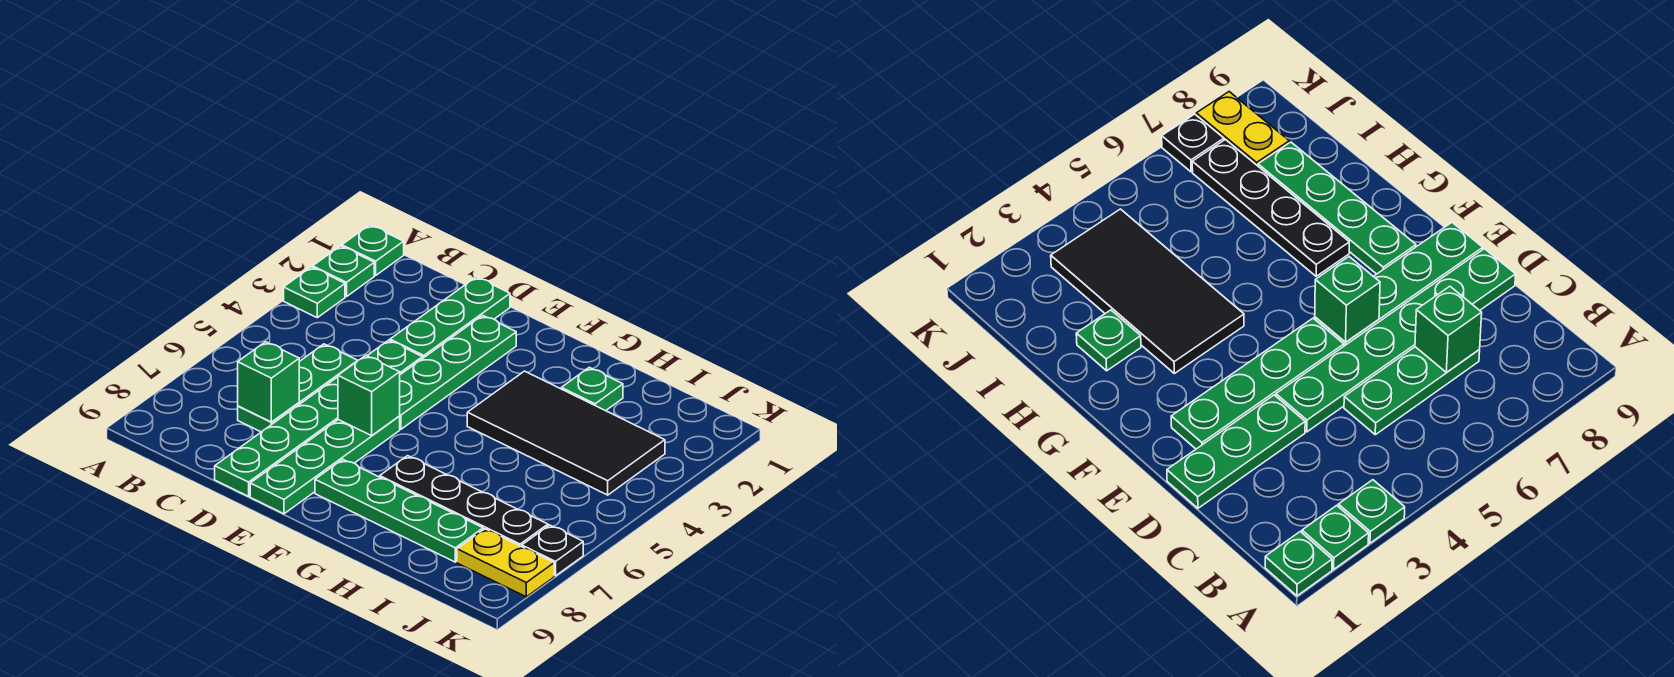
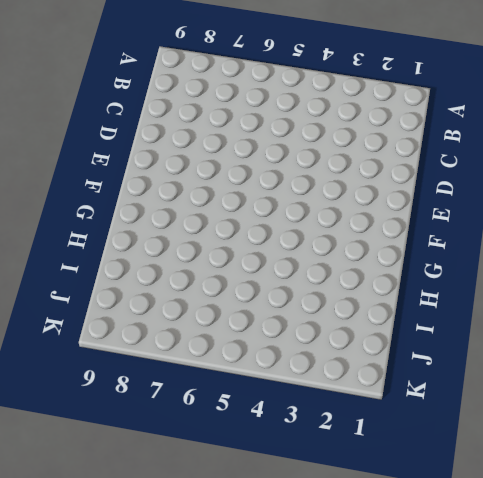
none -> green 1x1 plate [342,225,404,275]
none -> green 1x1 plate [313,246,374,297]
none -> green 1x1 plate [284,267,345,318]

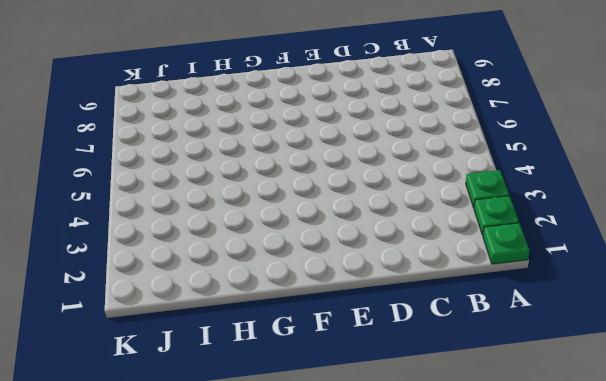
none -> green 1x3 plate [238,344,358,432]
none -> green 1x3 plate [390,277,510,359]
none -> green 1x6 plate [215,340,422,496]

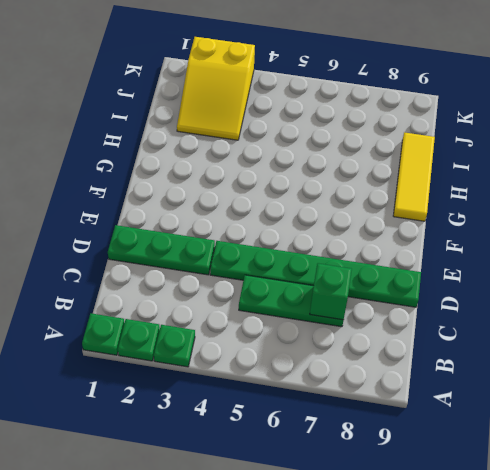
yellow 1x3 tile [393,132,435,221] -> none
yellow 2x3 slope [177,37,255,140] -> black 2x4 tile [467,371,665,495]
none -> green 1x4 plate [400,315,516,429]
none -> green 1x4 plate [250,416,400,514]
none -> green 1x4 plate [315,459,483,562]

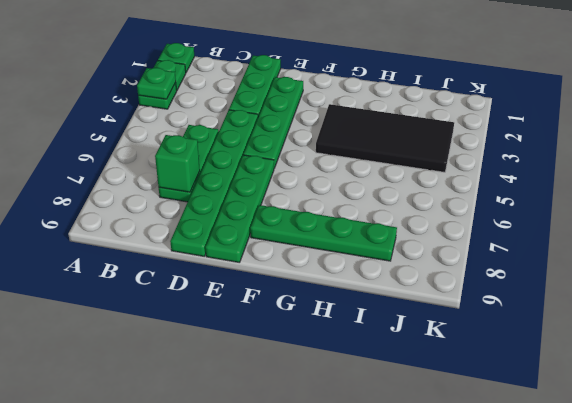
green 1x1 plate [137,68,176,99] -> green 1x1 plate moved to [561,367,623,411]
none -> black 1x4 plate [380,456,548,547]
none -> yellow 1x2 plate [457,529,554,597]
none -> black 1x1 plate [522,525,583,576]

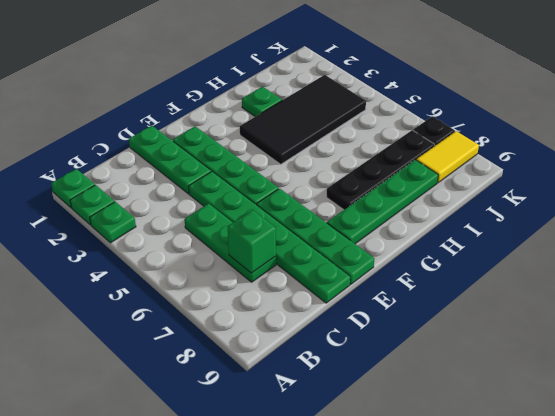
yellow 1x2 tile [416,131,479,183] -> yellow 1x2 plate [457,529,554,597]
none -> green 1x1 brick [338,355,400,436]

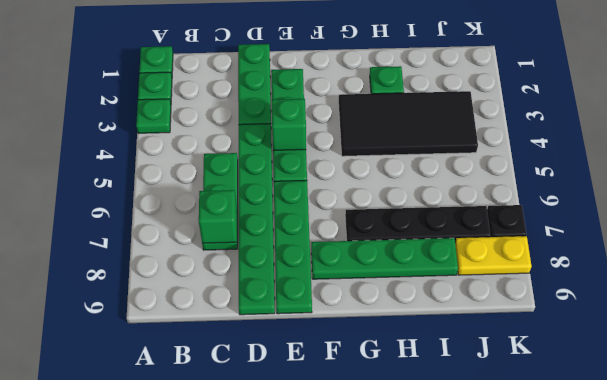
green 1x1 brick [272,99,306,150] -> green 1x1 brick moved to [338,355,400,436]

